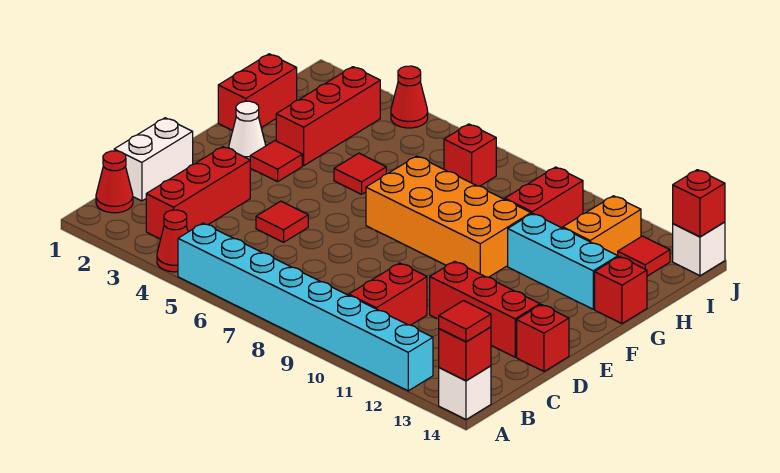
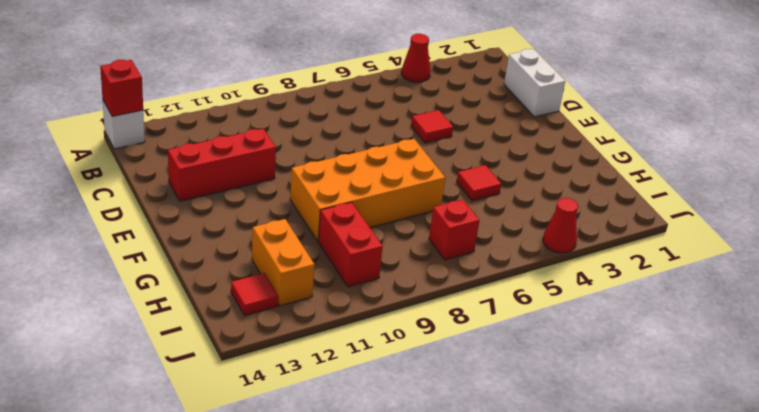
none -> cyan 1x8 brick [178,223,433,391]
none -> red 1x1 cone [96,151,133,213]
none -> red 1x3 brick [146,147,250,239]

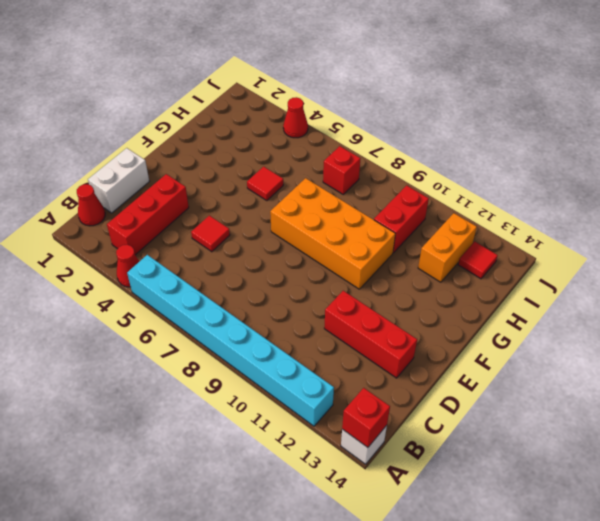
none -> red 1x2 brick [349,263,427,325]
none -> red 1x1 brick [517,304,569,372]
none -> white 1x1 cone [229,101,266,160]

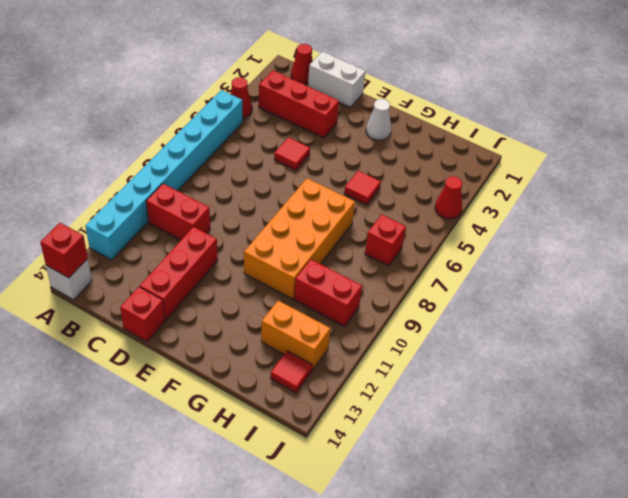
none -> red 1x1 tile [250,141,302,182]
none -> red 1x2 brick [218,54,297,131]
none -> red 1x3 brick [276,67,380,166]

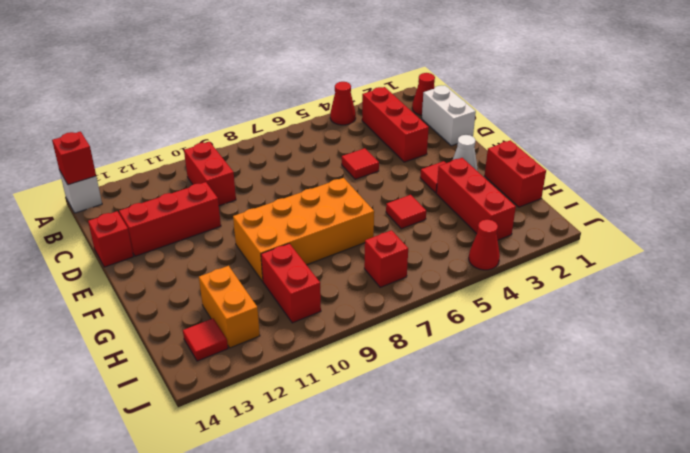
none -> cyan 1x8 brick [178,223,433,391]
none -> cyan 1x3 brick [508,213,618,309]
none -> red 1x1 brick [595,257,647,324]

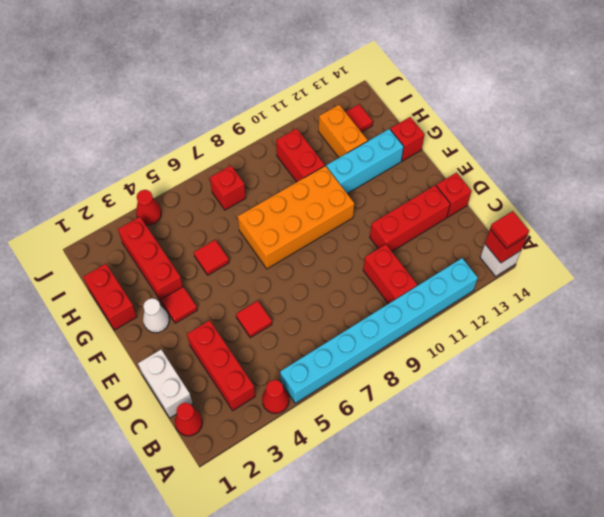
none -> white 1x1 brick [673,222,725,276]
none -> red 1x1 brick [673,170,725,237]

